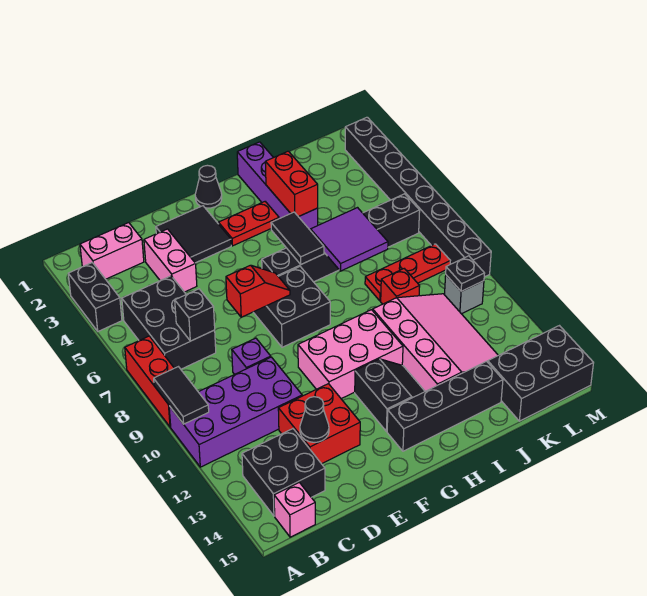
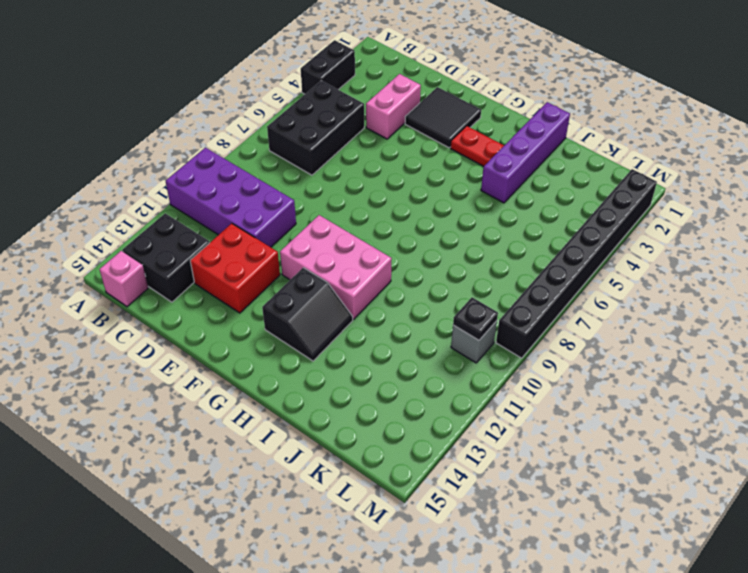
none -> red 1x3 brick [125,336,174,427]
none -> pink 1x2 brick [80,223,144,279]
none -> purple 1x1 brick [232,338,271,374]
none -> black 2x2 brick [253,267,330,347]

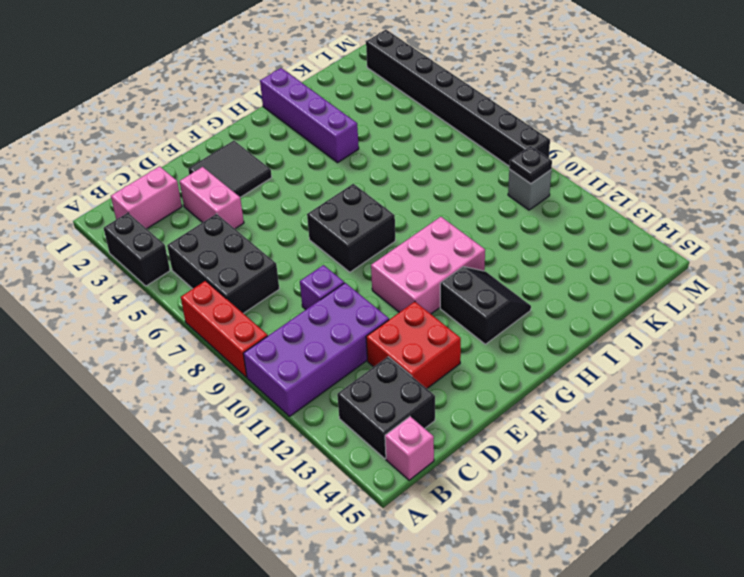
none -> black 1x1 cone [195,165,222,208]
none -> red 1x2 plate [219,202,279,246]
none -> black 1x6 brick [262,194,420,282]
none -> black 1x4 brick [387,361,503,451]

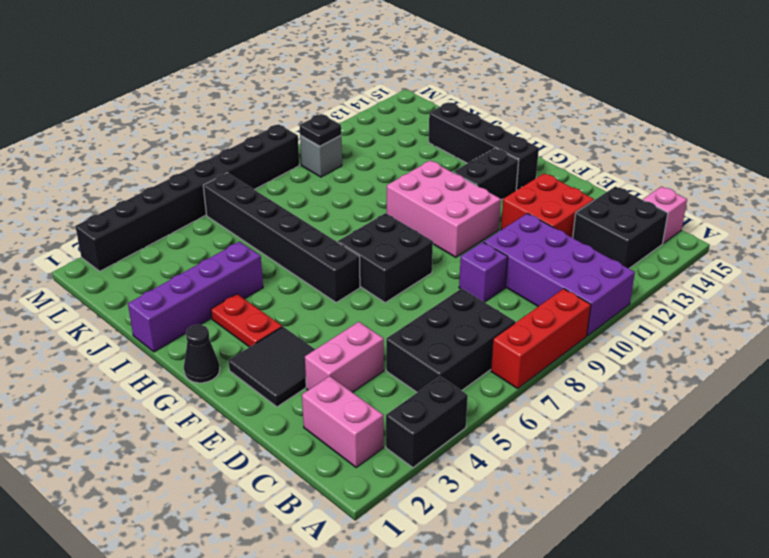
none -> pink 3x4 slope [373,294,498,391]
none -> red 1x3 plate [365,244,450,301]
none -> red 1x1 brick [381,269,420,304]
none -> black 2x3 brick [488,326,593,421]

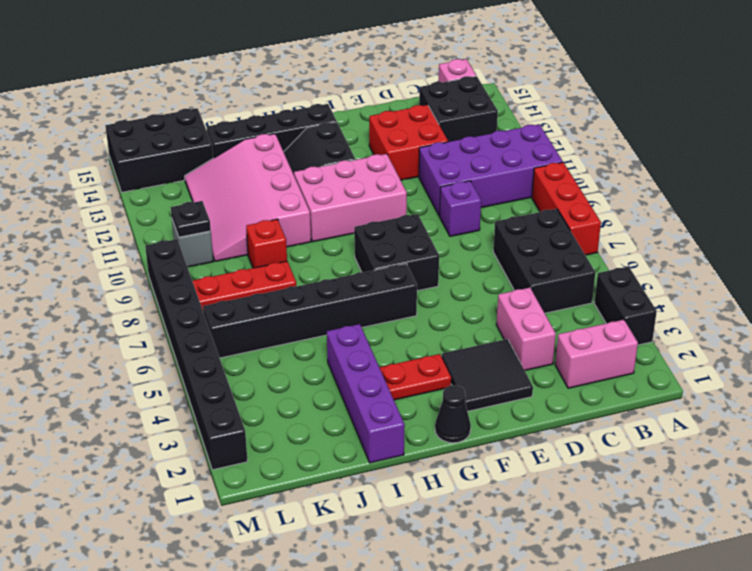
none -> black 1x2 tile [154,367,209,424]
none -> black 1x1 brick [175,289,215,341]
none -> black 1x1 cone [300,397,329,442]
none -> red 1x2 slope [226,265,290,317]

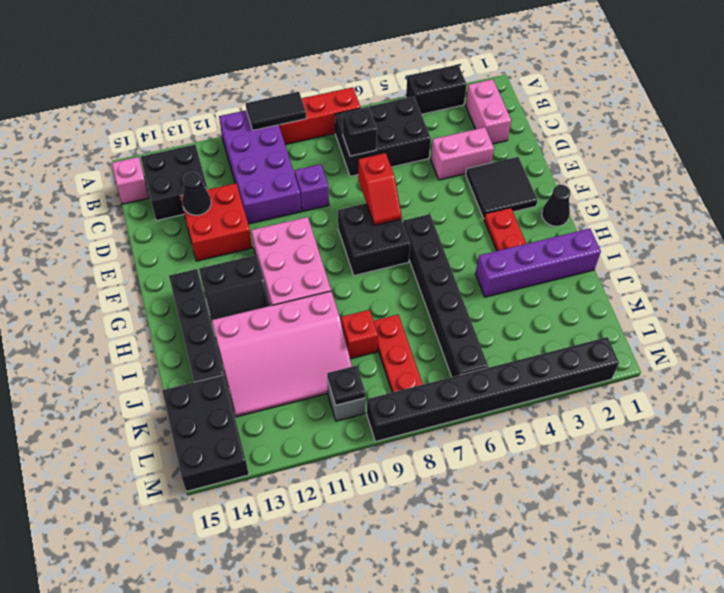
none -> black 1x2 tile [271,212,324,264]
none -> red 1x2 brick [265,151,318,217]
none -> purple 2x2 tile [311,208,388,271]

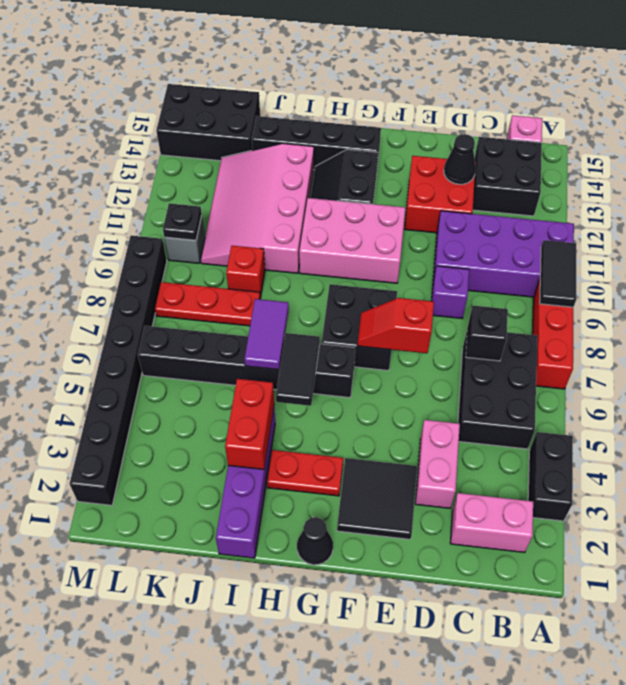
purple 1x2 tile [244,299,289,370] -> purple 2x2 tile [311,208,388,271]

